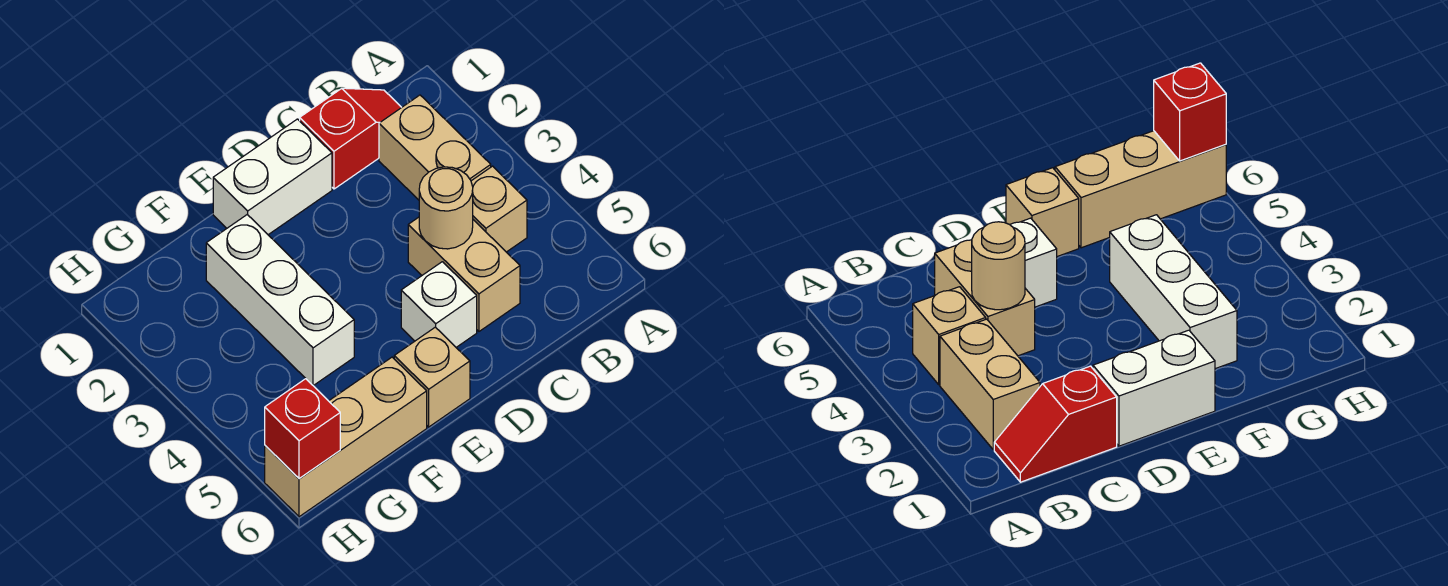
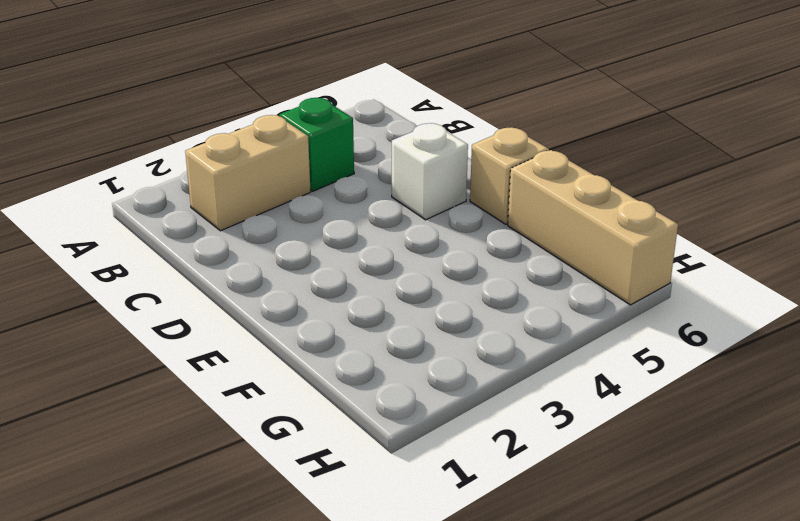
green 1x1 brick [279,98,354,191] -> tan 1x1 brick [471,166,527,252]
none -> red 1x2 slope [300,88,402,189]
none -> tan 1x2 brick [408,217,520,331]

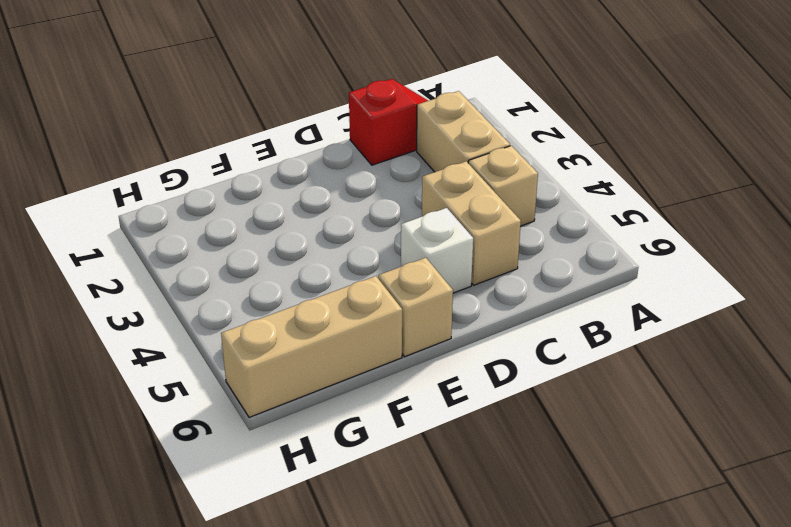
none -> white 1x2 brick [213,119,332,235]
none -> white 1x3 brick [206,215,354,386]

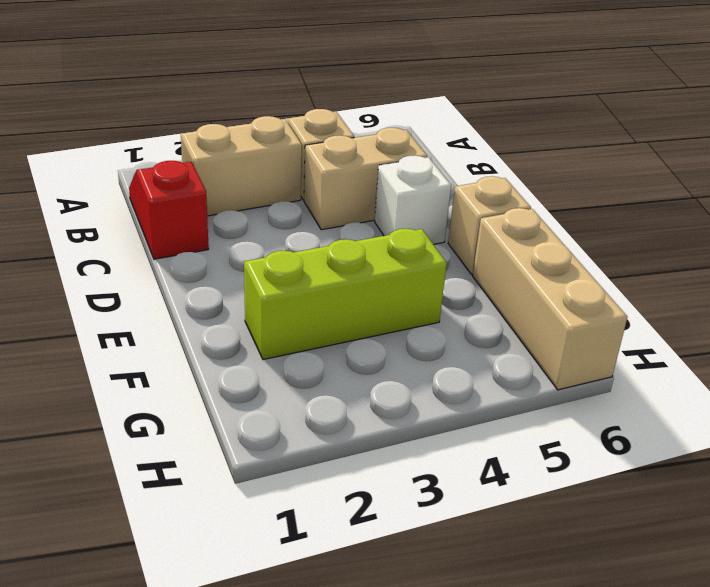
lime 1x3 brick [244,229,447,360] -> white 1x3 brick [206,215,354,386]
none -> white 1x2 brick [213,119,332,235]
none -> tan 1x1 round brick [419,167,473,249]

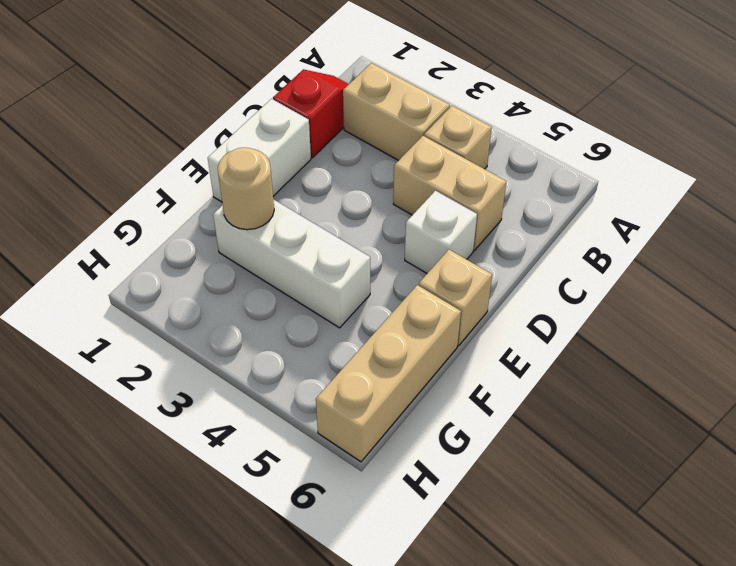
tan 1x1 round brick [218,147,274,230] -> tan 1x1 round brick moved to [419,167,473,249]
none -> red 1x1 brick [265,379,340,479]

